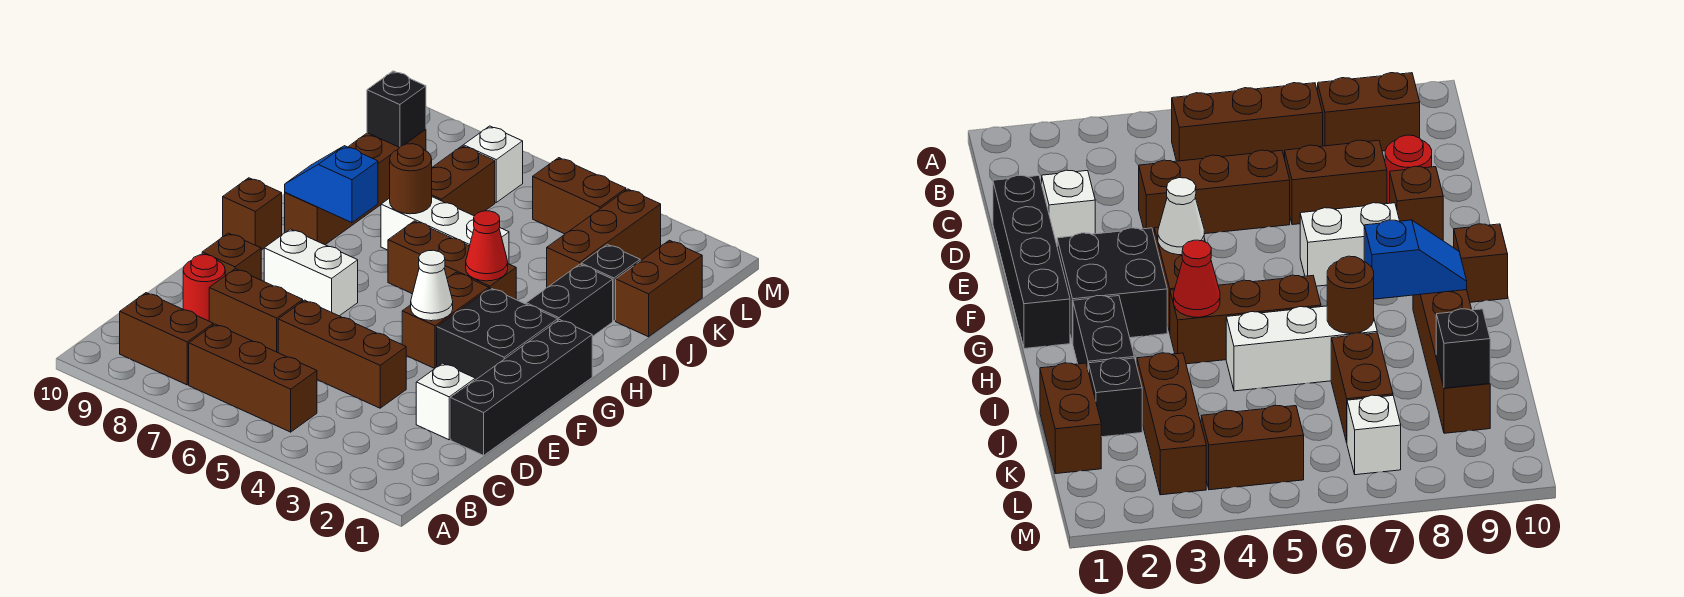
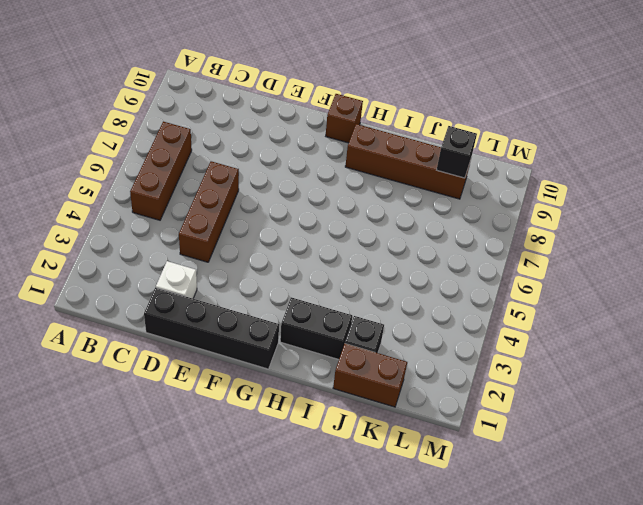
none -> brown 1x2 brick [120,293,213,385]
none -> brown 1x2 brick [209,269,303,353]
none -> red 1x1 round brick [183,255,225,321]

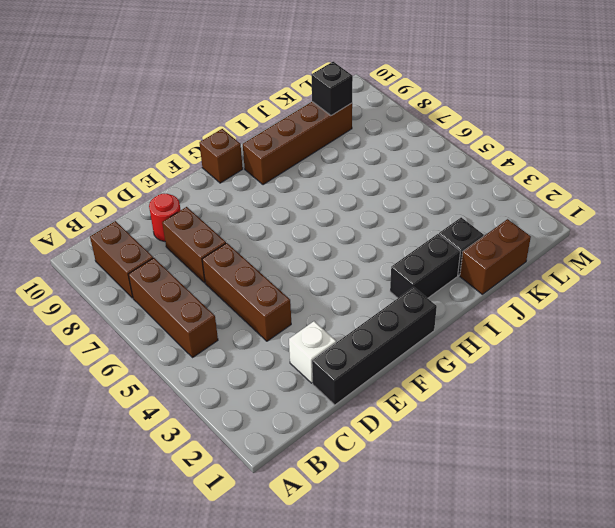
none -> brown 1x1 brick [202,233,261,280]
none -> black 2x2 brick [437,288,558,380]
none -> brown 1x2 brick [402,273,489,369]

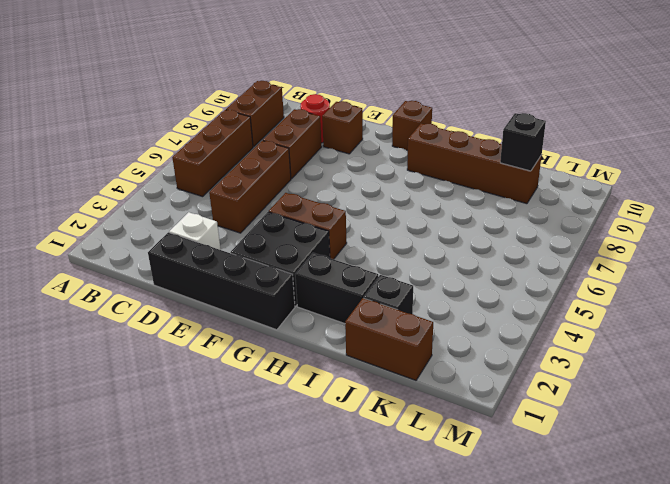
none -> white 1x2 brick [264,229,358,316]
none -> brown 1x3 brick [388,221,516,299]
none -> white 1x3 brick [381,197,509,264]

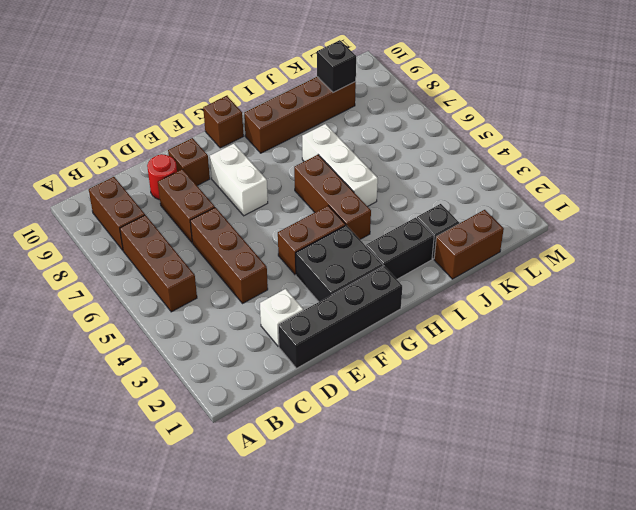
none -> brown 1x3 brick [547,189,661,287]
none -> brown 1x2 brick [432,146,495,216]
none -> brown 1x2 brick [533,158,626,234]

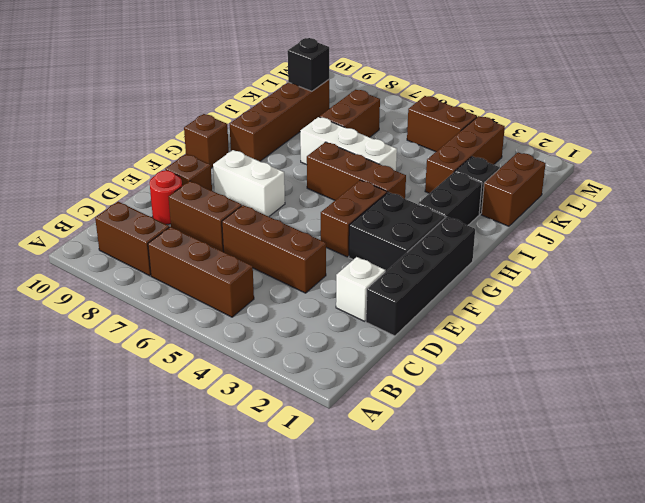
none -> white 1x1 brick [463,126,523,202]
none -> white 1x1 cone [411,250,453,321]
none -> red 1x1 cone [466,211,508,281]

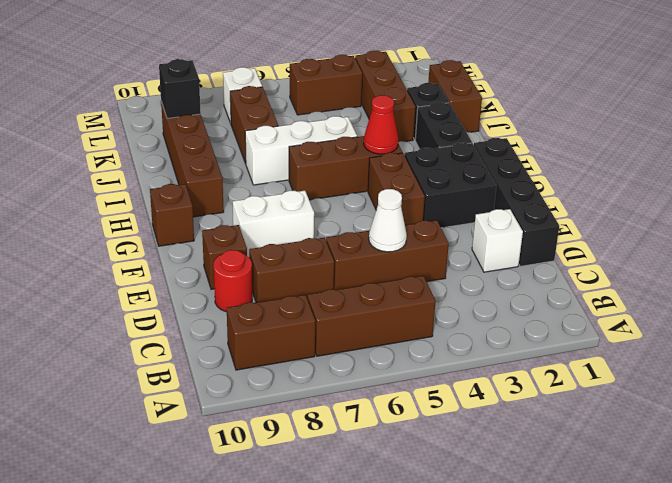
white 1x1 cone [369,189,407,252] -> white 1x1 cone moved to [411,250,453,321]
none -> blue 1x2 slope [285,146,378,223]
none -> brown 1x1 round brick [390,144,432,214]

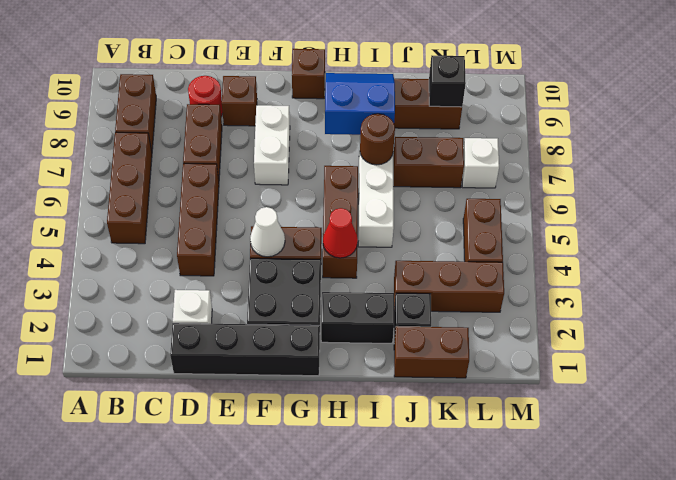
blue 2x2 slope [325,73,395,135] -> blue 1x2 slope [285,146,378,223]

